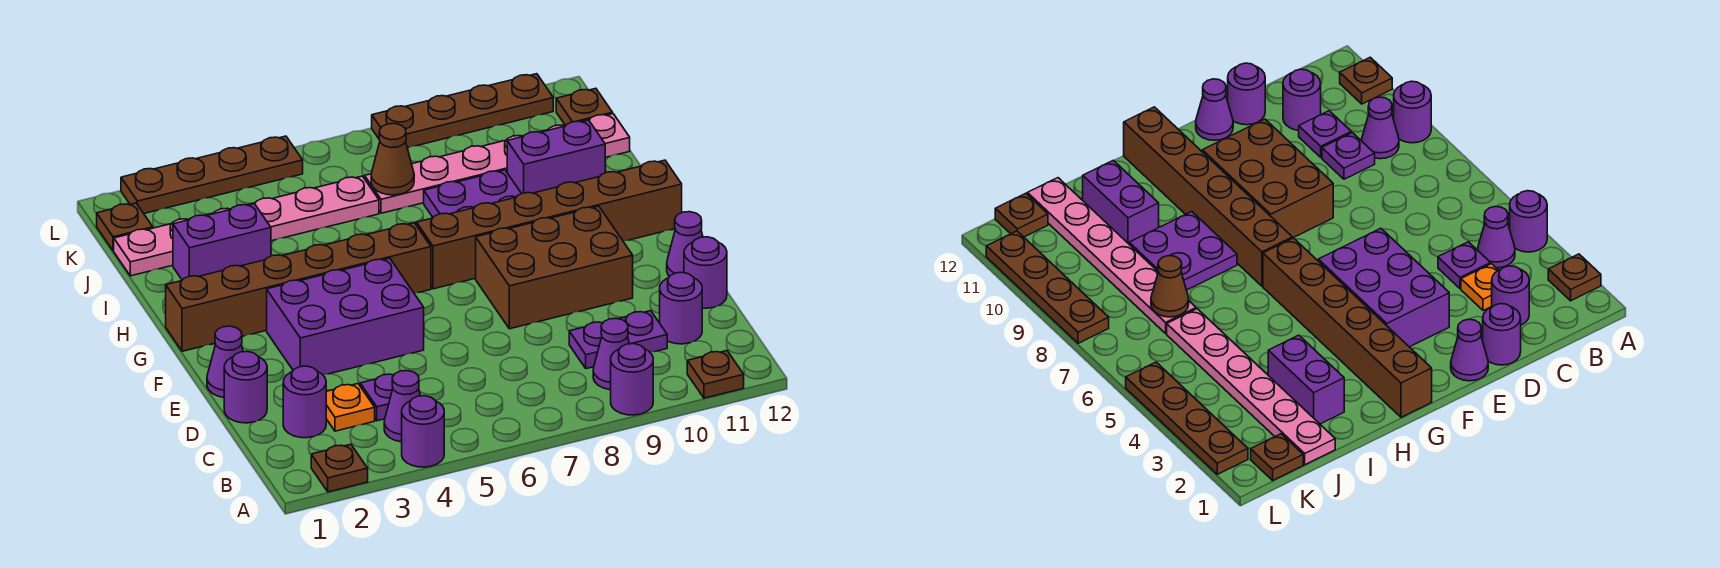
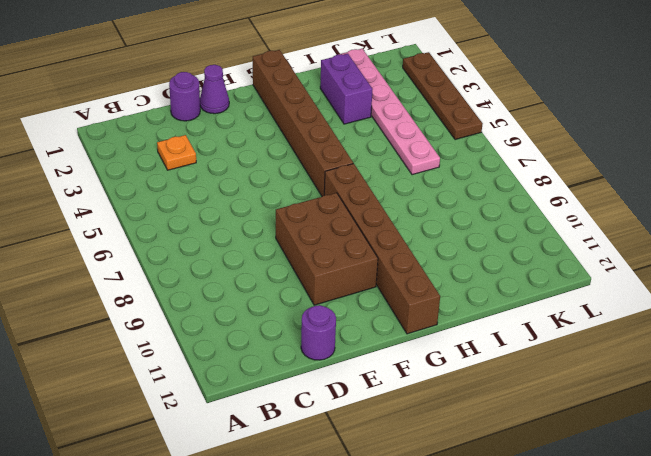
none -> brown 1x1 plate [311,444,368,492]
none -> purple 1x1 round brick [402,396,444,467]
none -> purple 1x1 round brick [611,344,653,415]
none -> brown 1x1 plate [687,351,744,398]

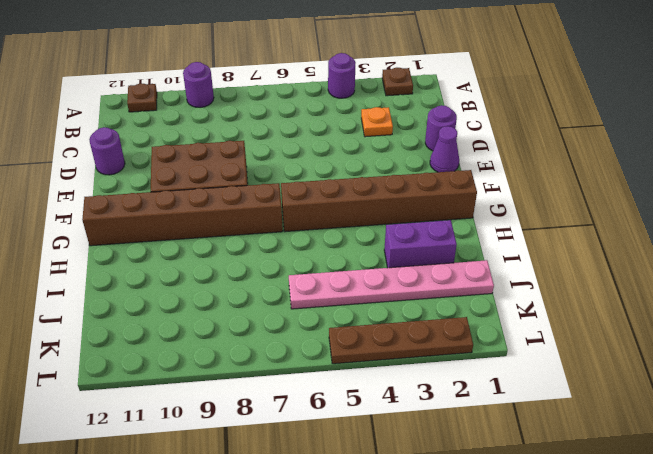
none -> purple 1x1 cone [384,371,420,442]
none -> purple 1x1 cone [593,318,629,390]
none -> purple 1x1 round brick [283,366,326,438]
none -> purple 1x1 plate [360,374,394,421]

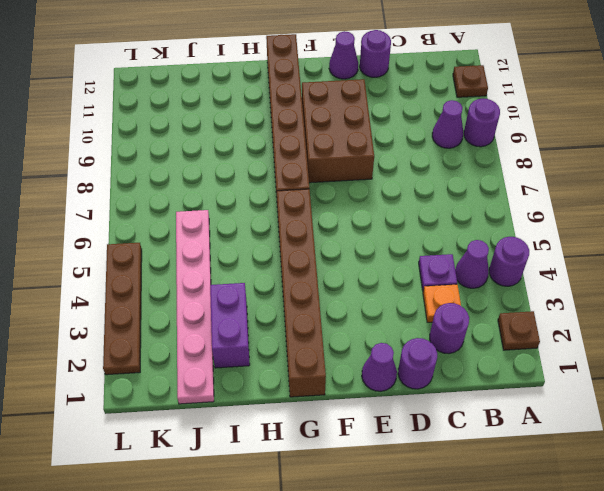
none -> purple 1x1 plate [569,322,603,369]
none -> purple 1x1 plate [619,311,667,352]
none -> purple 1x1 round brick [660,272,702,344]
none -> purple 2x3 brick [267,258,424,375]

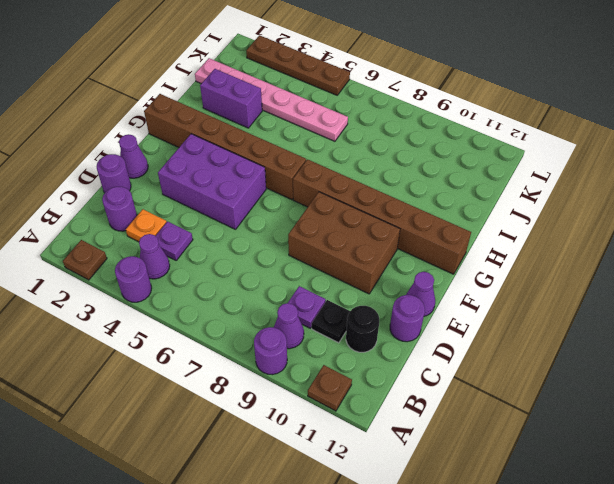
black 1x1 plate [312,300,350,343] -> purple 1x1 plate [619,311,667,352]
black 1x1 round brick [346,306,379,352] -> purple 1x1 round brick [660,272,702,344]
none -> purple 2x2 plate [424,170,521,217]
none -> purple 1x2 brick [507,120,605,194]
none -> pink 1x6 plate [365,114,630,213]
none -> brown 1x1 plate [97,203,153,251]

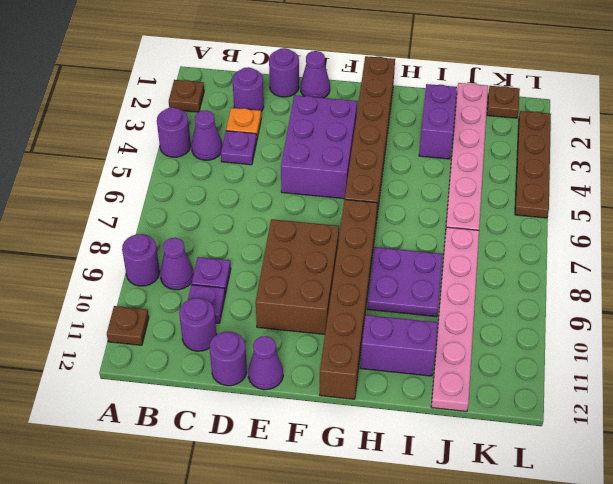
purple 1x2 brick [360,315,438,376] -> purple 1x2 brick turned to [507,120,605,194]
none -> brown 1x1 plate [556,88,613,125]
none -> brown 1x4 plate [372,74,553,148]
none -> brown 1x1 cone [371,123,414,195]

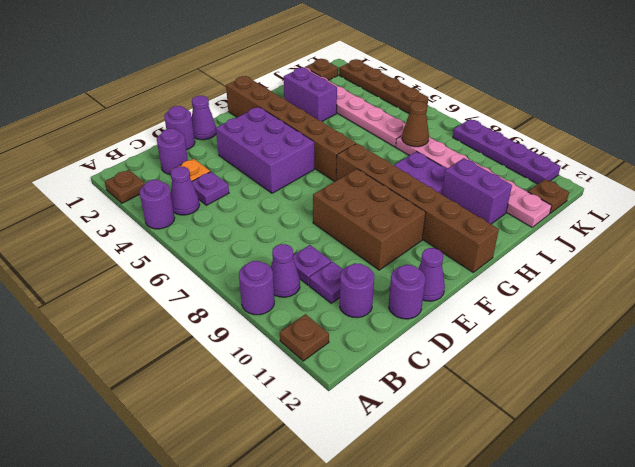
purple 1x4 plate [453,119,561,184] -> brown 1x4 plate [372,74,553,148]

